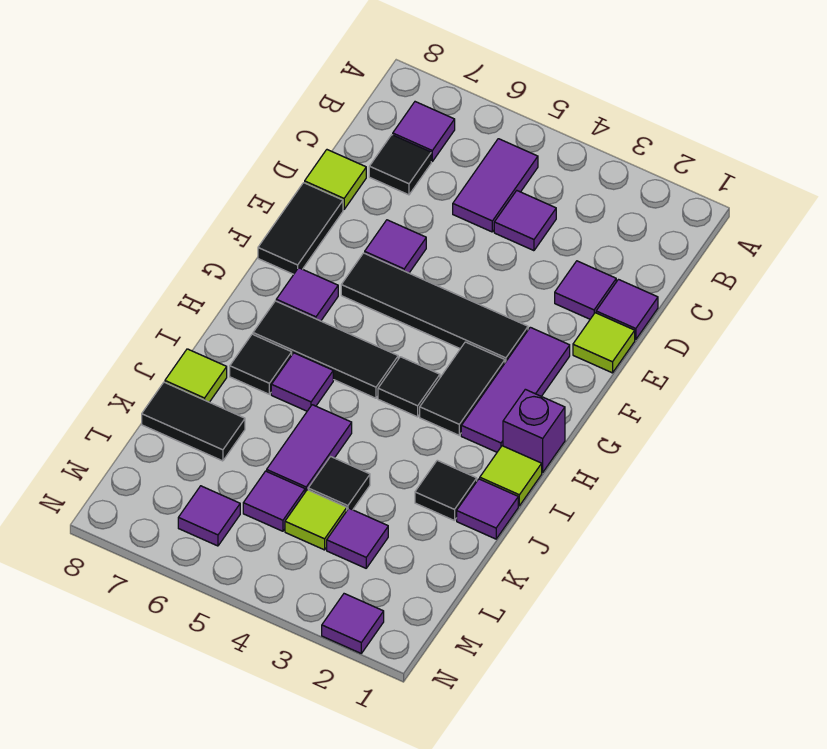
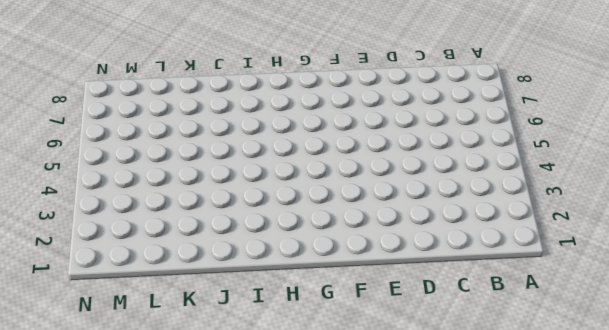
none -> purple 1x2 tile [453,139,538,232]
none -> purple 1x1 tile [393,102,455,161]
none -> purple 1x1 tile [494,191,556,251]
none -> black 1x1 tile [369,135,431,195]

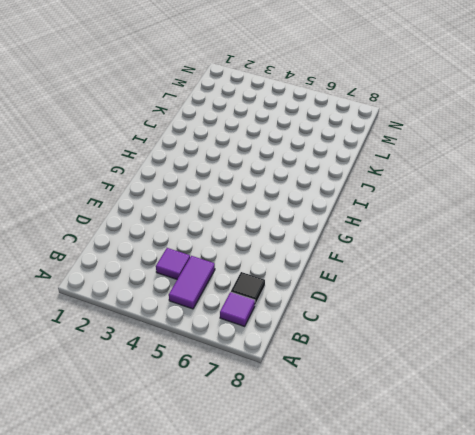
none -> purple 1x1 tile [596,280,658,340]
none -> purple 1x1 tile [555,261,616,319]
none -> lime 1x1 tile [305,150,366,209]
none -> lime 1x1 tile [573,313,635,373]

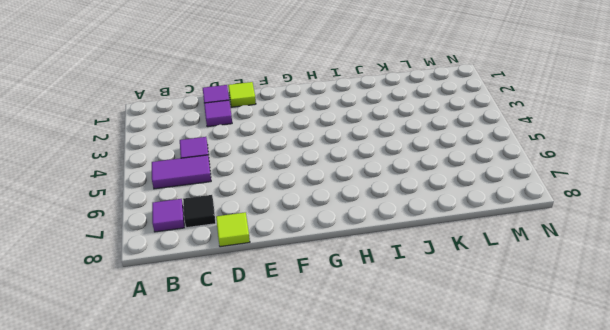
none -> purple 1x1 tile [365,220,426,273]
none -> black 1x2 tile [258,183,343,274]
none -> purple 1x3 tile [461,327,570,452]
none -> black 1x4 tile [341,253,528,362]

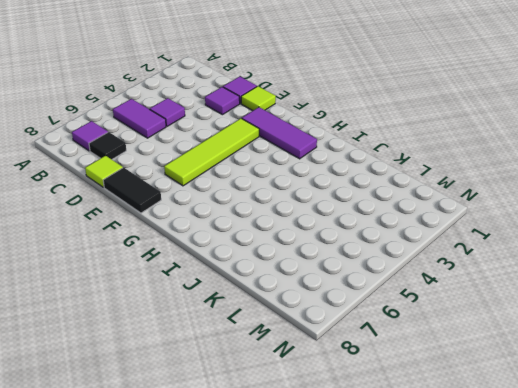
lime 1x4 tile [164,118,259,186] -> black 1x4 tile [341,253,528,362]
none -> purple 1x1 tile [365,220,426,273]
none -> black 1x2 tile [420,342,505,435]
none -> purple 1x1 tile [276,268,338,321]
none -> purple 1x1 brick [503,389,565,473]

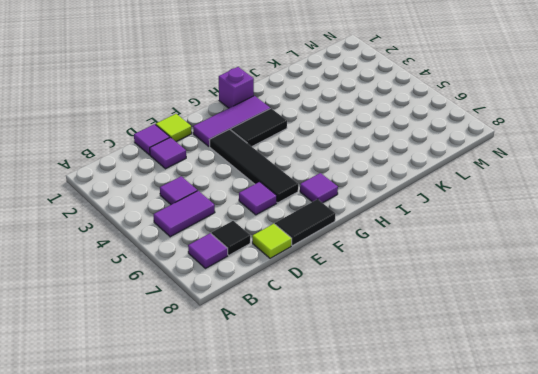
none -> black 1x1 tile [378,357,440,417]
none -> black 1x3 tile [253,301,398,398]
none -> lime 1x1 tile [480,446,542,506]
none -> purple 1x1 tile [271,353,333,411]

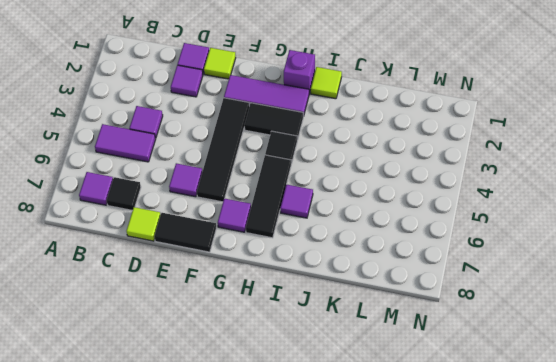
none -> black 1x1 tile [230,334,292,394]
none -> purple 1x1 tile [457,479,518,539]
none -> black 1x1 tile [415,460,477,521]
none -> purple 1x2 tile [267,405,352,492]

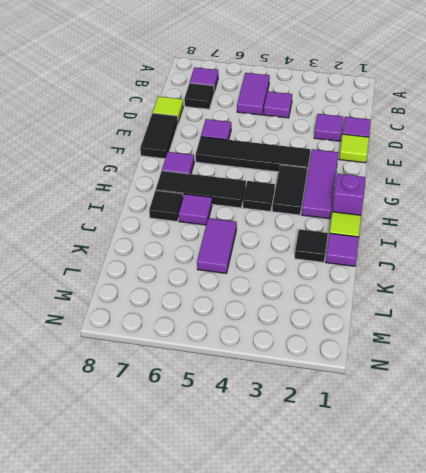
none -> lime 1x1 tile [165,349,227,402]
none -> black 1x1 tile [308,457,370,510]
none -> black 1x2 tile [142,382,245,461]
none -> purple 1x1 tile [327,508,388,568]

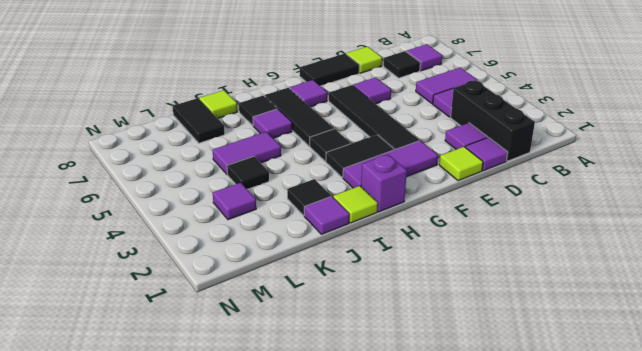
black 1x3 brick [450,81,535,161] -> none
none -> lime 1x1 tile [285,490,347,550]
none -> purple 1x1 tile [243,471,305,531]
none -> purple 1x1 tile [178,486,240,546]
none -> purple 1x1 tile [322,594,384,653]

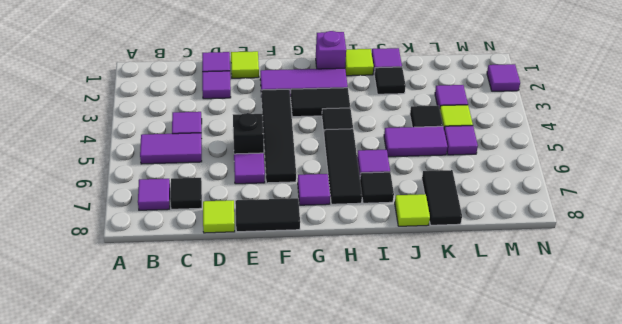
black 1x1 brick [233,113,264,154] -> none
none -> purple 1x1 tile [178,486,240,546]

